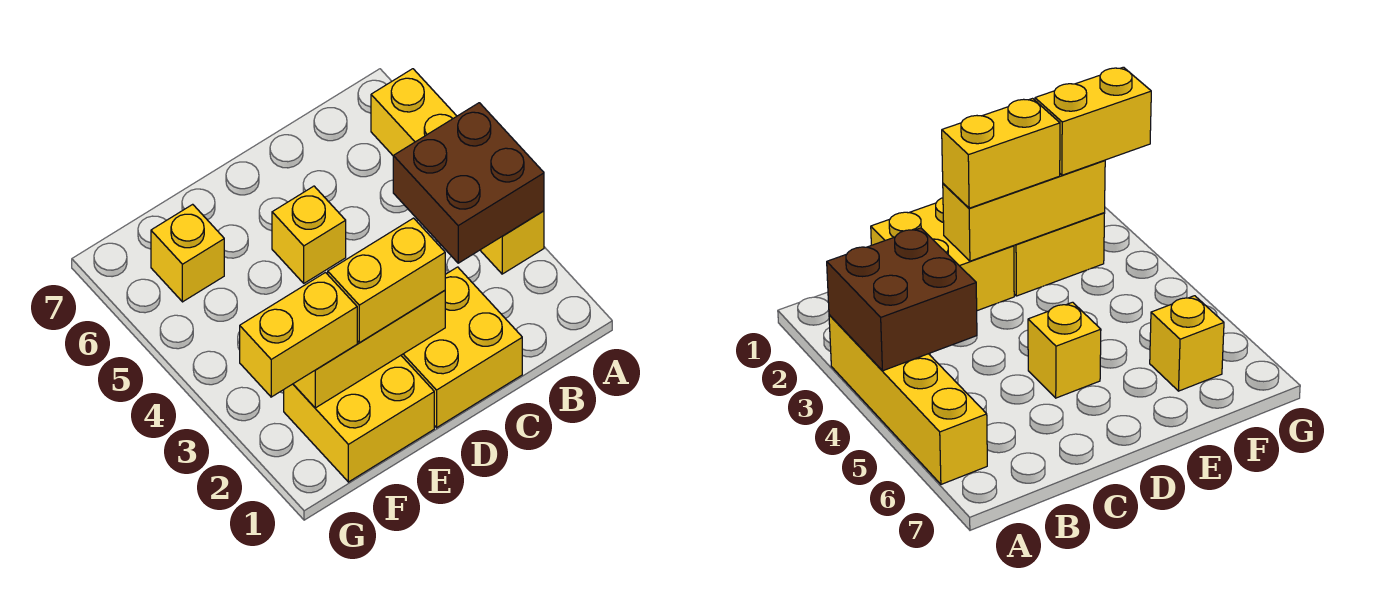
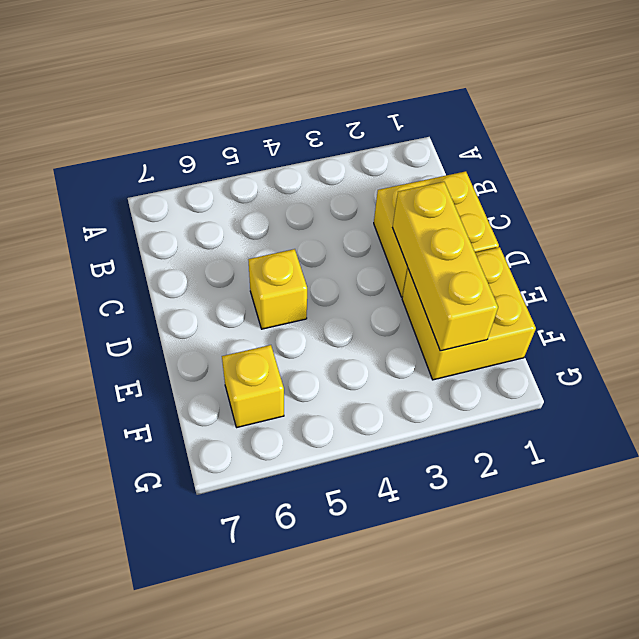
none -> yellow 1x4 brick [371,69,544,274]
none -> brown 2x2 brick [393,103,544,263]

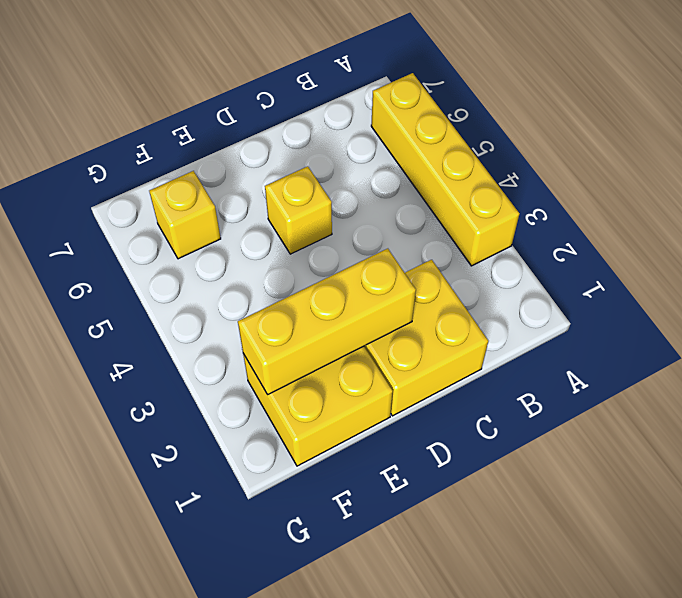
none -> brown 2x2 brick [393,103,544,263]
none -> yellow 1x2 brick [328,218,445,343]

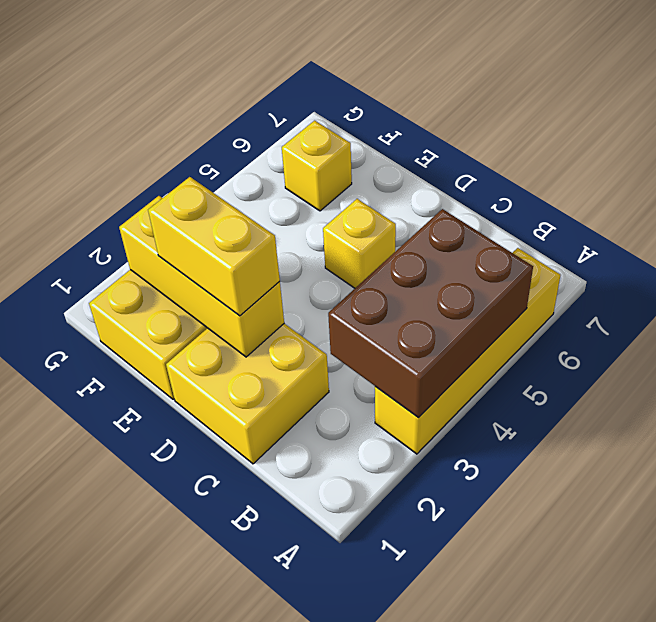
brown 2x3 brick [328,209,533,417] -> brown 2x2 brick [393,103,544,263]
none -> yellow 1x2 brick [240,273,357,397]

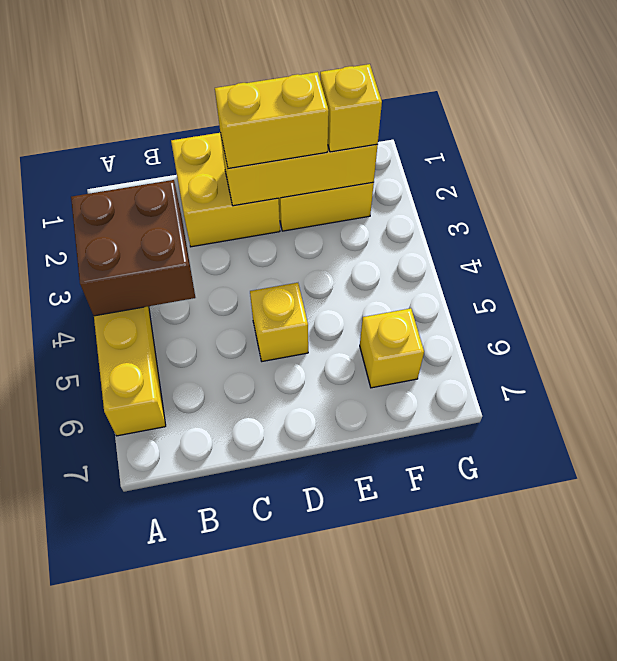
yellow 1x1 brick [320,64,382,152] -> yellow 1x2 brick [240,273,357,397]

